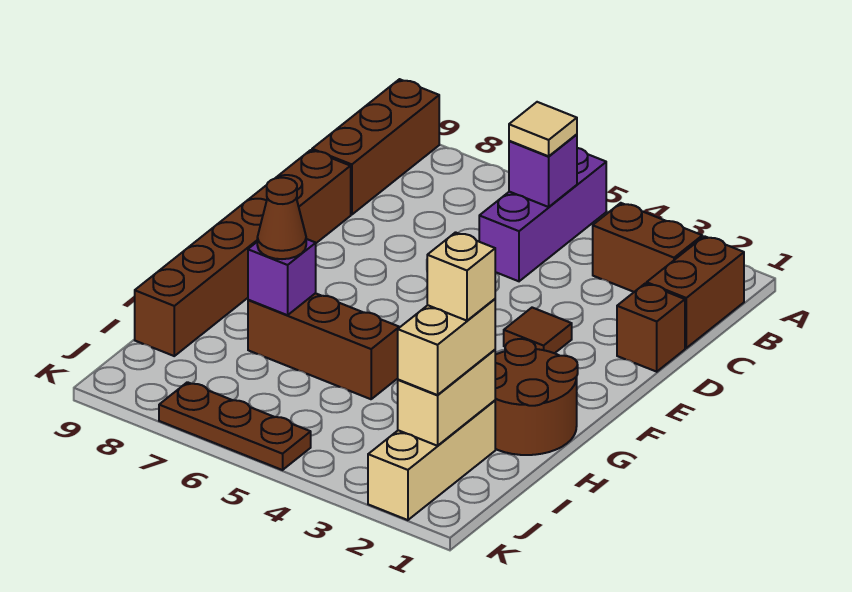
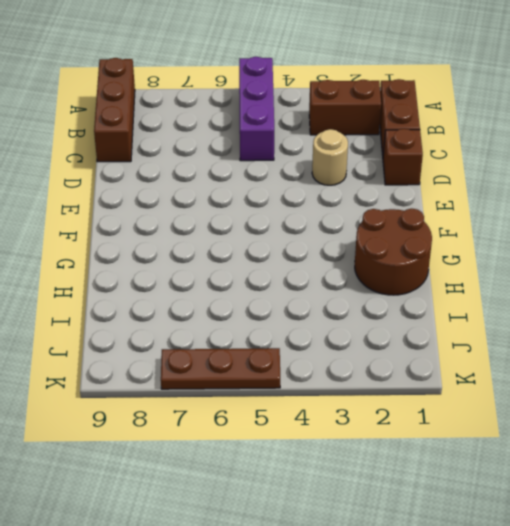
tan 1x1 round brick [312,129,348,185] -> none
none -> brown 1x6 brick [135,150,351,356]
none -> brown 1x1 tile [504,308,572,353]
none -> brown 1x3 brick [248,293,399,399]

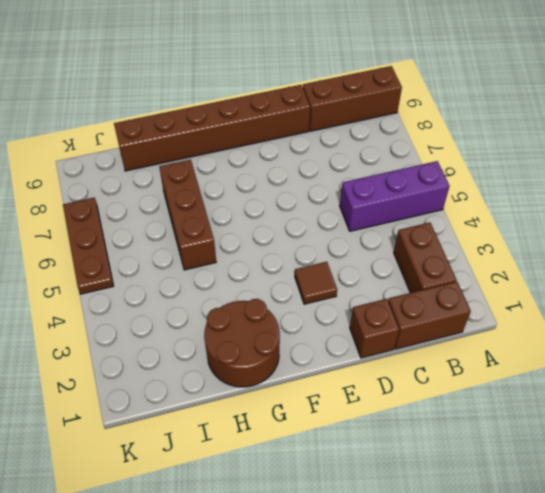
none -> tan 1x3 brick [368,401,495,520]
none -> purple 1x1 brick [509,134,577,207]
none -> purple 1x1 brick [248,239,316,315]

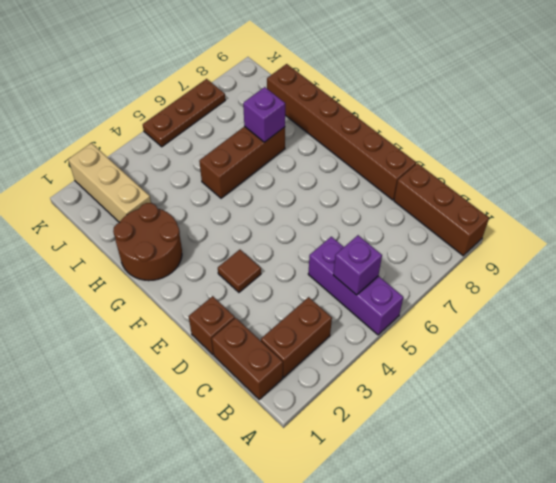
none -> tan 1x2 brick [398,350,495,446]
none -> tan 1x1 tile [509,102,577,156]
none -> brown 1x1 cone [257,178,306,259]

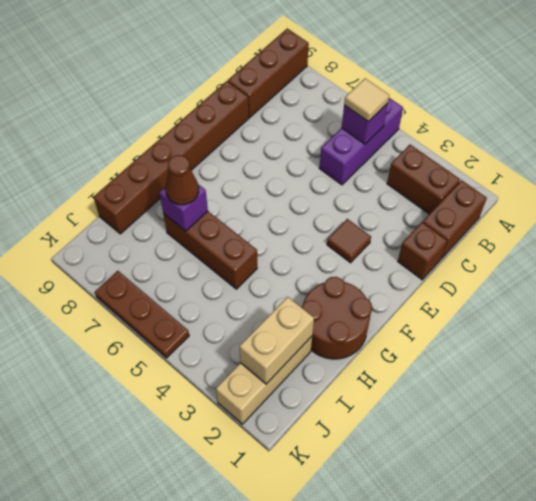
none -> tan 1x2 brick [398,299,495,395]
none -> tan 1x1 brick [427,232,495,321]

